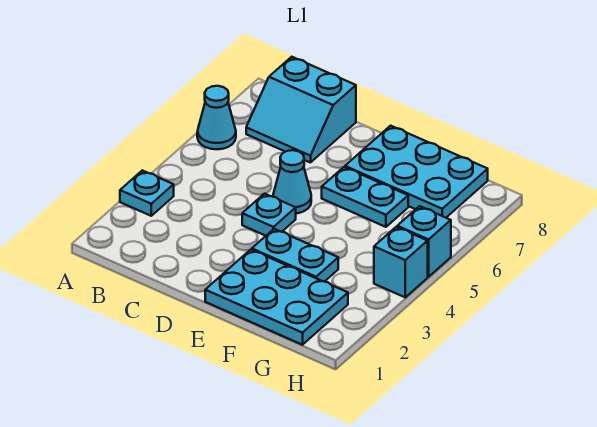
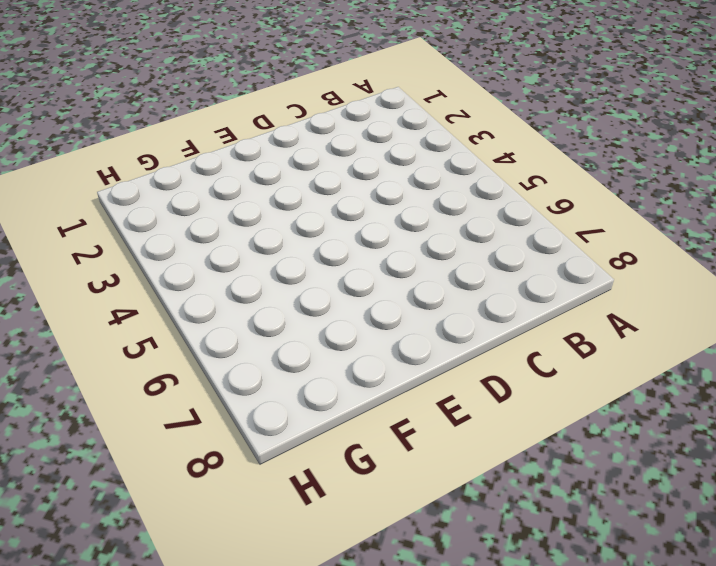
none -> cyan 1x1 plate [120,170,174,216]
none -> cyan 1x1 cone [197,86,236,149]

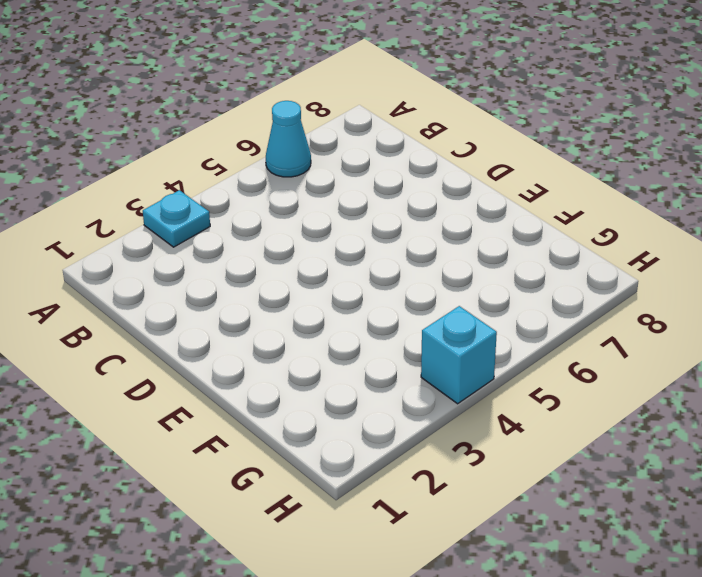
none -> cyan 2x2 slope [246,57,356,163]
none -> cyan 1x1 plate [242,194,296,236]

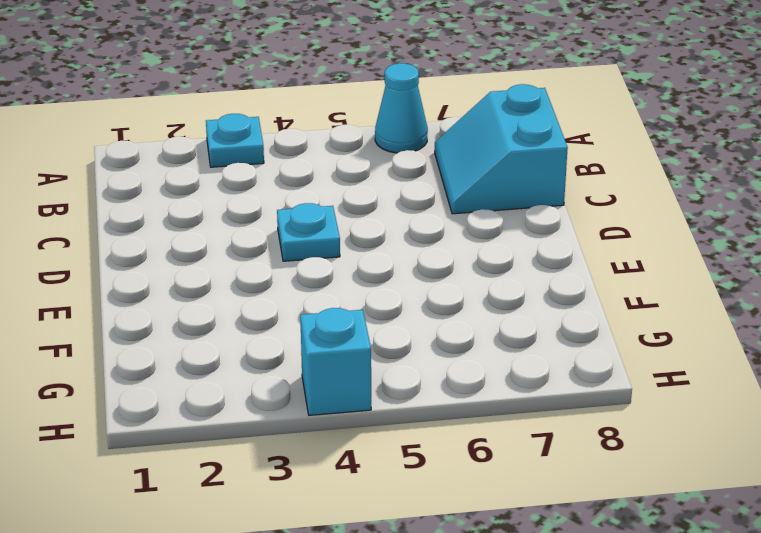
none -> cyan 1x1 cone [273,150,311,213]
none -> cyan 2x3 plate [205,250,348,345]

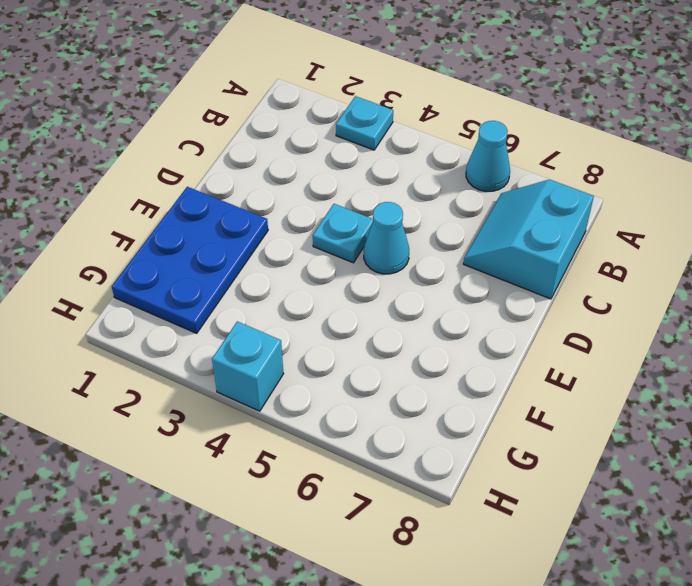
blue 2x3 plate [112,187,268,333] -> cyan 2x3 plate [205,250,348,345]
none -> cyan 1x2 plate [252,229,338,282]
none -> cyan 1x2 plate [322,167,408,227]

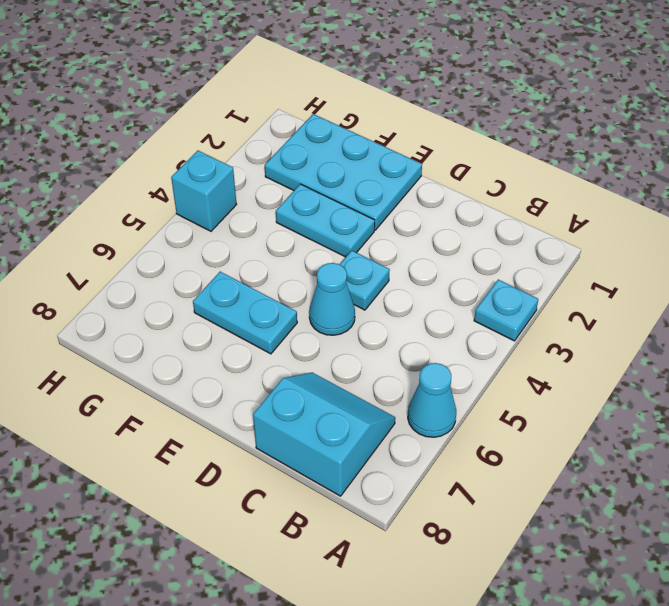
none -> cyan 2x3 plate [345,126,488,218]
none -> cyan 1x1 brick [397,206,451,277]

